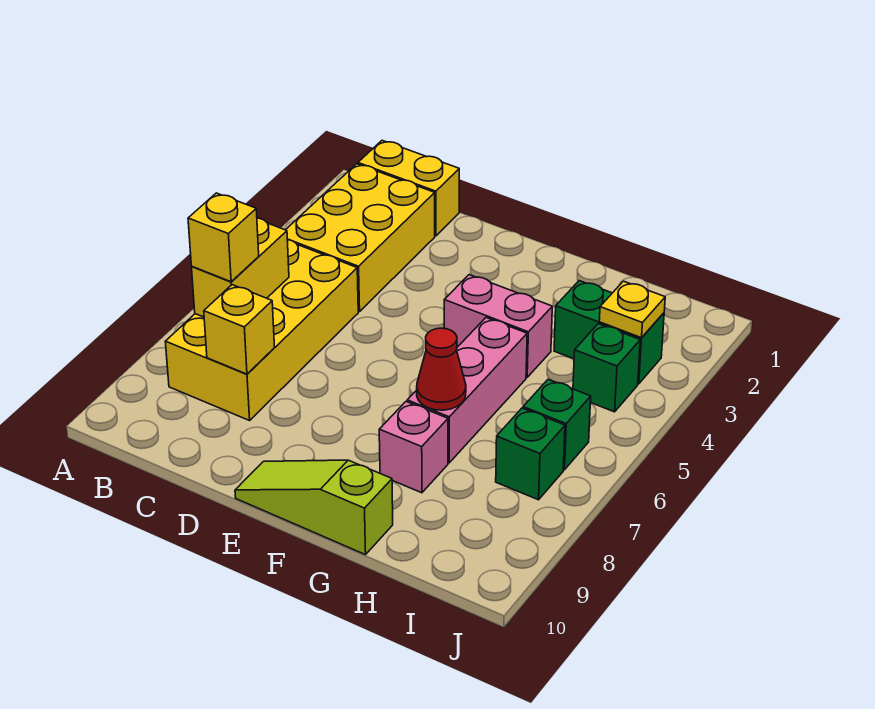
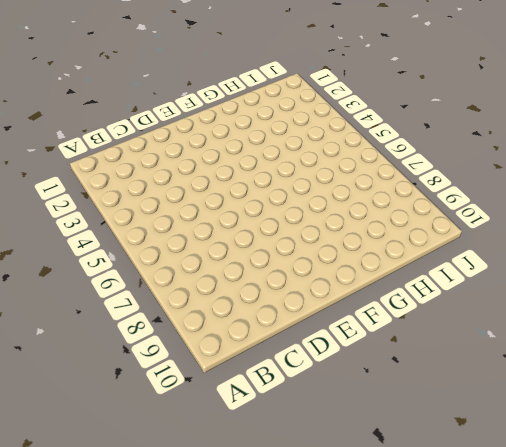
none -> yellow 1x2 brick [358,140,459,236]
none -> yellow 2x3 brick [286,164,435,312]
none -> yellow 2x4 brick [165,240,358,421]

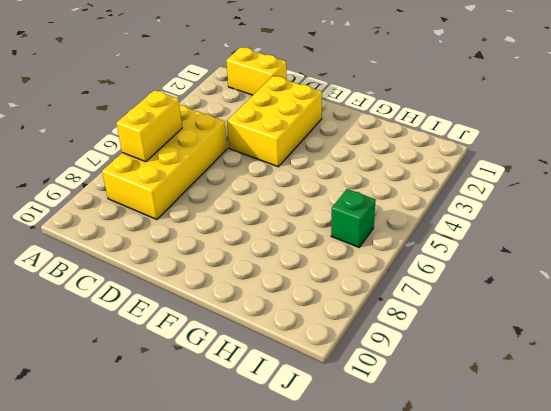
yellow 2x3 brick [227,76,322,167] -> yellow 2x3 brick moved to [286,164,435,312]
none -> lime 1x3 slope [235,460,393,555]
none -> pink 1x2 brick [444,275,552,377]
none -> pink 1x3 brick [407,318,527,463]

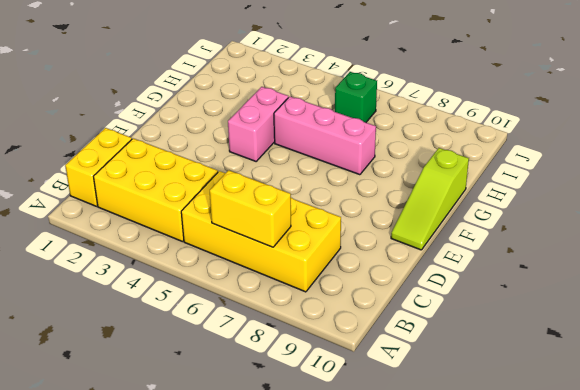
none -> pink 1x1 brick [379,402,448,493]
none -> green 1x2 brick [554,281,664,384]
none -> green 1x1 brick [573,324,640,412]

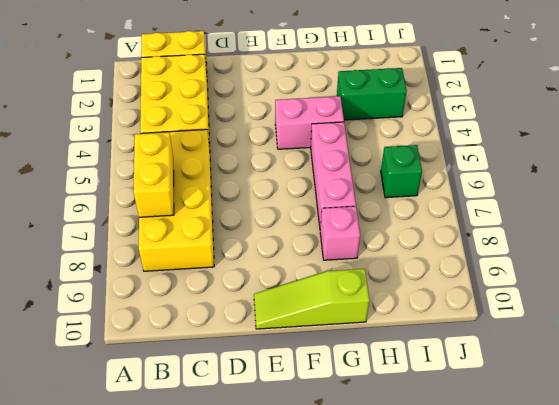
none -> green 1x1 brick [573,324,640,412]
none -> green 1x1 brick [496,408,565,500]
none -> yellow 1x1 brick [204,285,275,374]

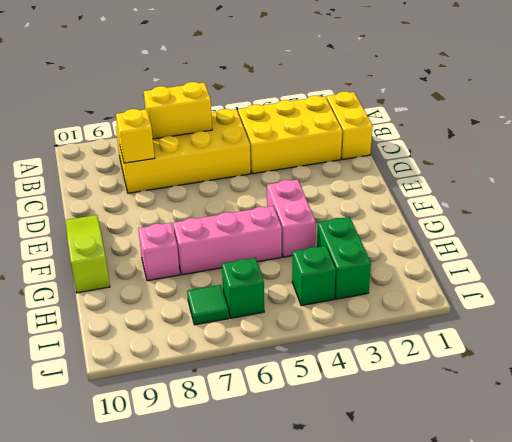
green 1x1 tile [187,285,229,325] -> green 1x1 brick [496,408,565,500]
none -> red 1x1 cone [417,328,466,410]
none -> yellow 1x1 plate [599,281,665,338]
none -> yellow 1x1 brick [188,193,259,282]

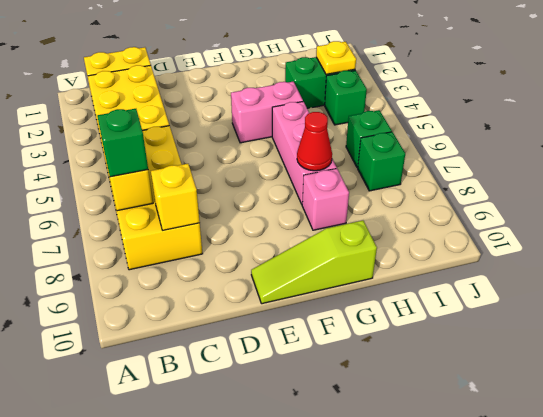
green 1x1 brick [97,109,148,177] -> yellow 1x1 brick [188,193,259,282]

